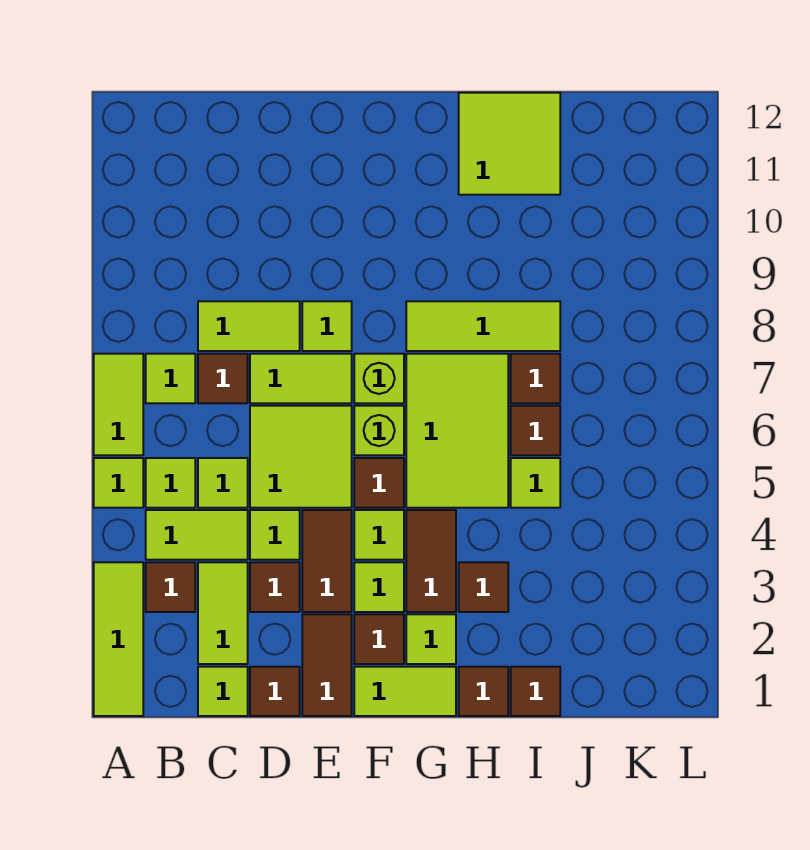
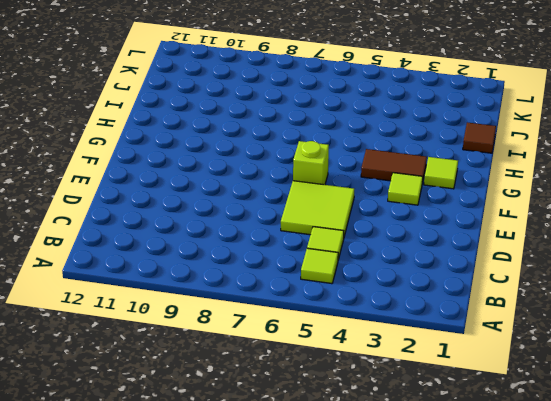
none -> lime 1x3 tile [94,562,143,716]
none -> lime 1x1 tile [94,458,143,508]
none -> lime 1x2 tile [94,354,143,455]
none -> brown 1x1 tile [146,562,195,612]

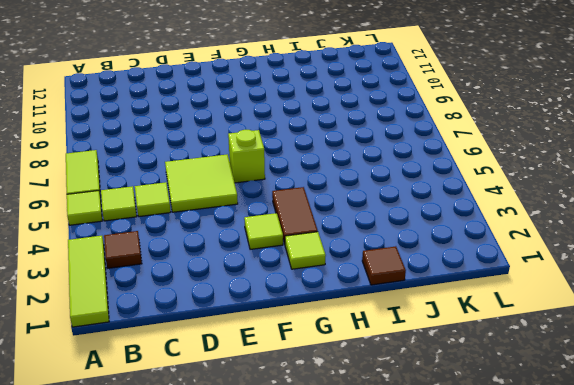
none -> lime 1x2 tile [146,510,248,560]
none -> lime 1x1 tile [146,354,195,403]
none -> lime 1x1 tile [198,667,248,716]
none -> lime 1x2 tile [198,562,248,664]

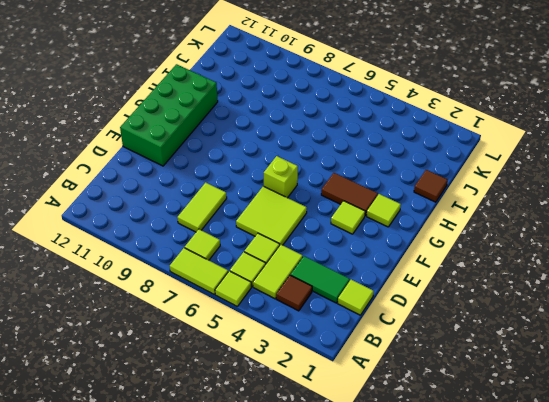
green 1x2 tile [291,256,350,303] -> lime 1x2 tile [198,562,248,664]
green 2x4 brick [120,64,218,166] -> lime 2x2 tile [459,93,560,195]
none -> lime 1x3 tile [94,562,143,716]
none -> brown 1x1 tile [198,354,248,403]
none -> brown 1x1 tile [250,667,300,716]
none -> brown 1x1 tile [250,562,300,612]

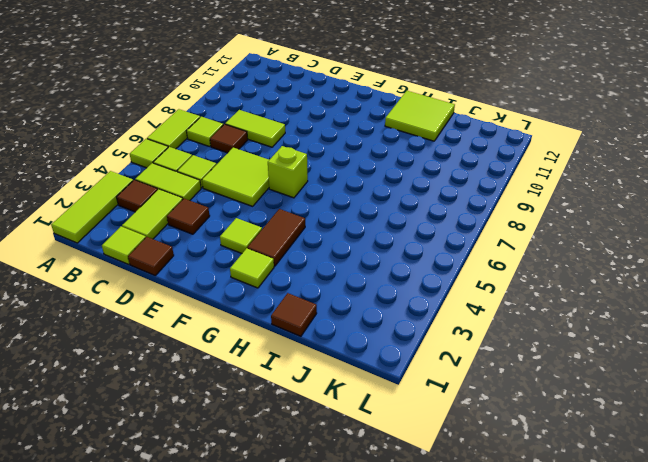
none -> lime 1x1 tile [250,510,300,560]
none -> lime 1x2 tile [250,354,352,403]
none -> brown 1x2 tile [302,614,352,716]
none -> brown 1x2 tile [302,510,352,612]

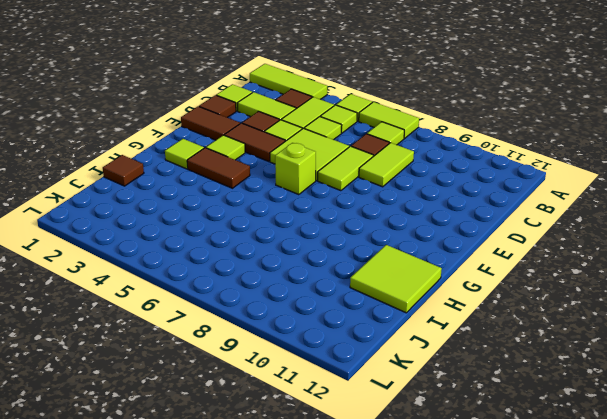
none -> lime 1x1 tile [302,301,352,351]
none -> lime 1x2 tile [354,667,456,716]
none -> brown 1x1 tile [354,614,404,664]
none -> lime 1x1 tile [354,510,404,560]

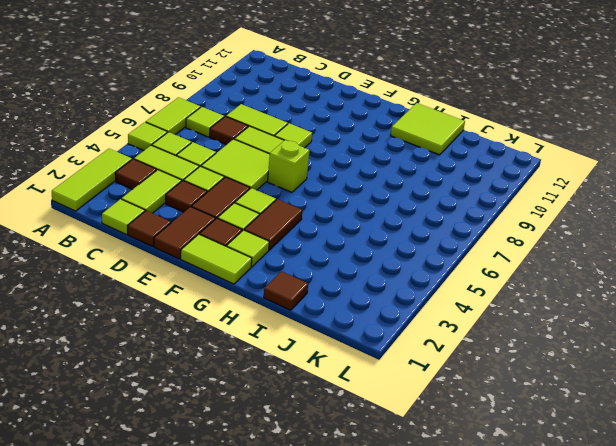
none -> brown 1x1 tile [354,458,404,508]
none -> lime 1x1 brick [354,354,404,403]
none -> lime 2x3 tile [406,354,508,508]
none -> lime 1x3 tile [406,301,560,351]

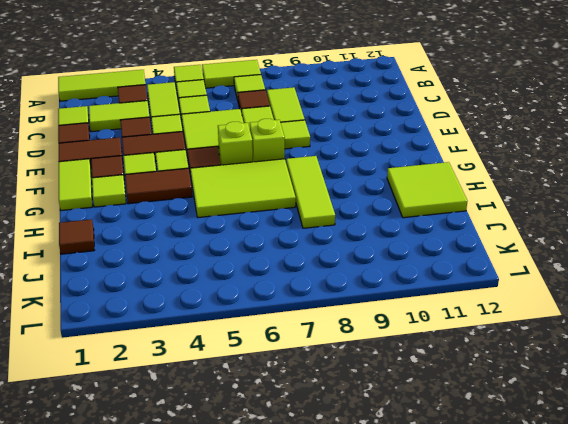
none -> brown 1x1 tile [459,667,508,716]
none -> brown 1x1 tile [459,562,508,612]
none -> lime 1x1 tile [511,458,560,508]
none -> brown 1x1 tile [511,406,560,455]

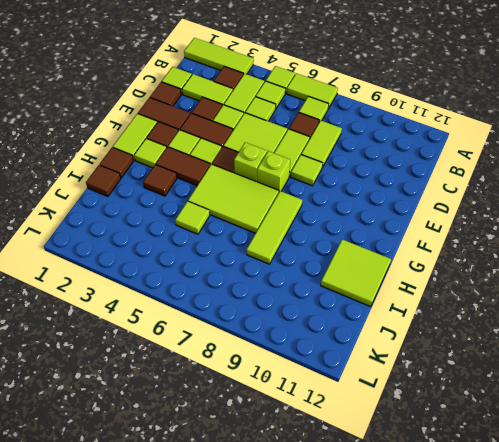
none -> brown 1x1 tile [511,406,560,455]
none -> brown 1x1 tile [511,354,560,403]

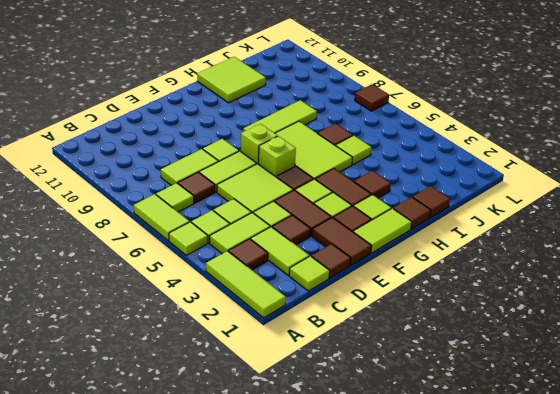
brown 1x1 tile [355,84,389,111] -> brown 1x1 tile moved to [511,354,560,403]

